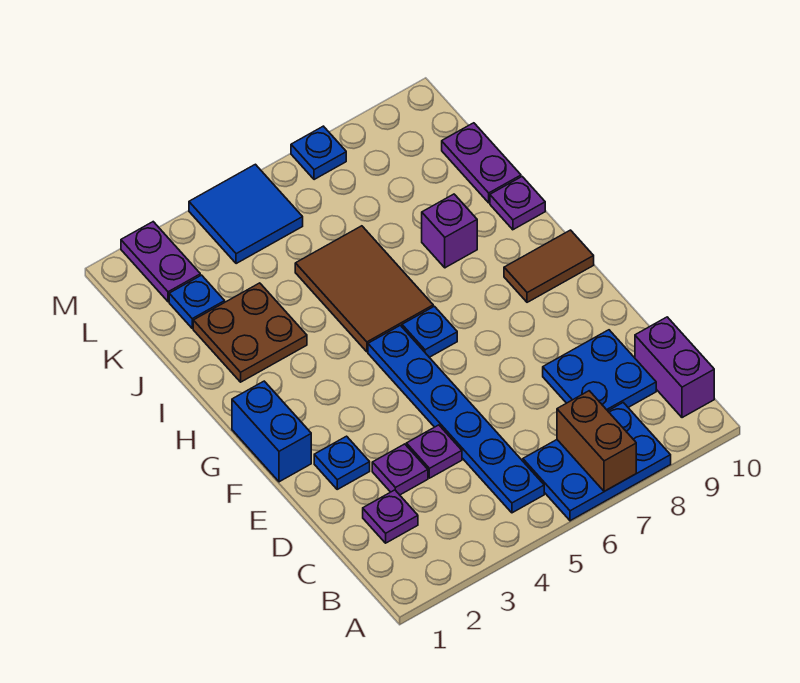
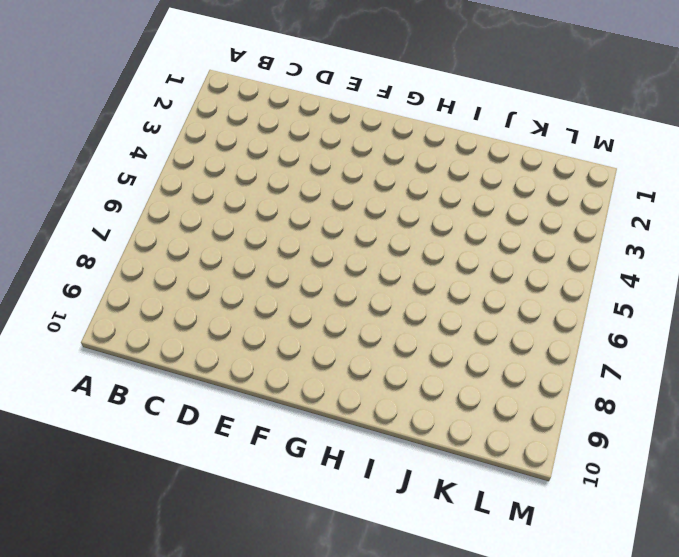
none -> blue 2x3 plate [523,403,671,521]
none -> blue 1x6 plate [368,325,544,513]
none -> purple 1x2 brick [635,317,714,418]

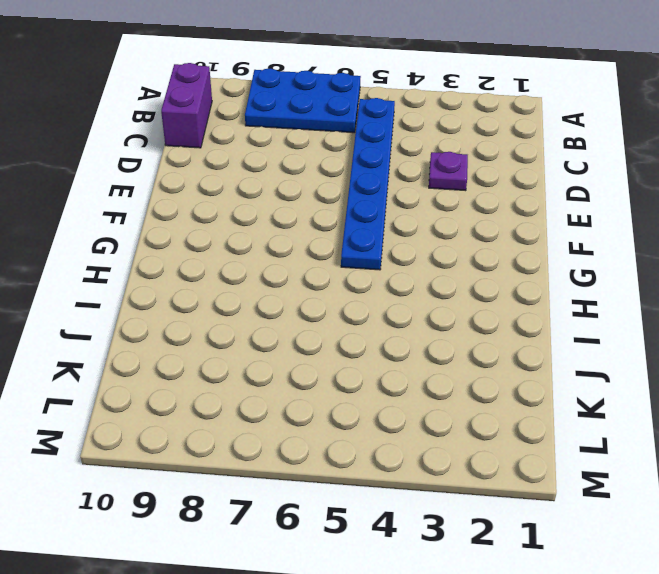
none -> purple 1x1 plate [363,490,418,543]
none -> blue 2x2 plate [543,330,656,411]
none -> purple 1x1 plate [406,425,462,478]

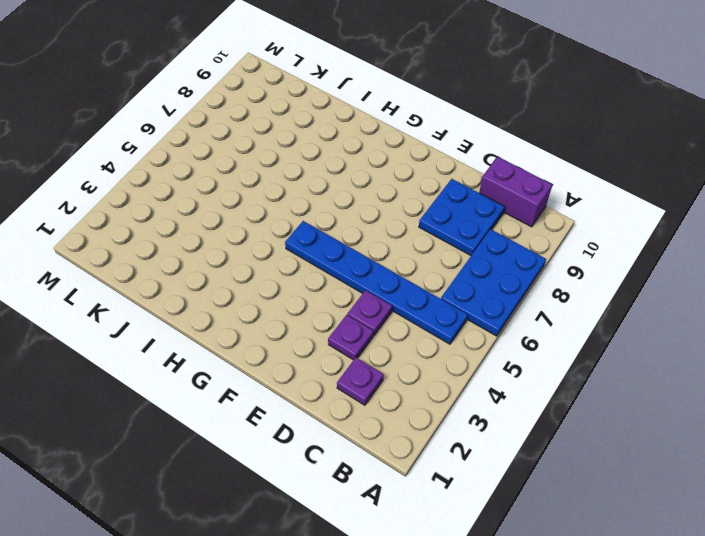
none -> blue 1x1 plate [314,436,370,489]
none -> blue 1x2 brick [232,381,311,482]
none -> blue 1x1 plate [402,306,457,357]

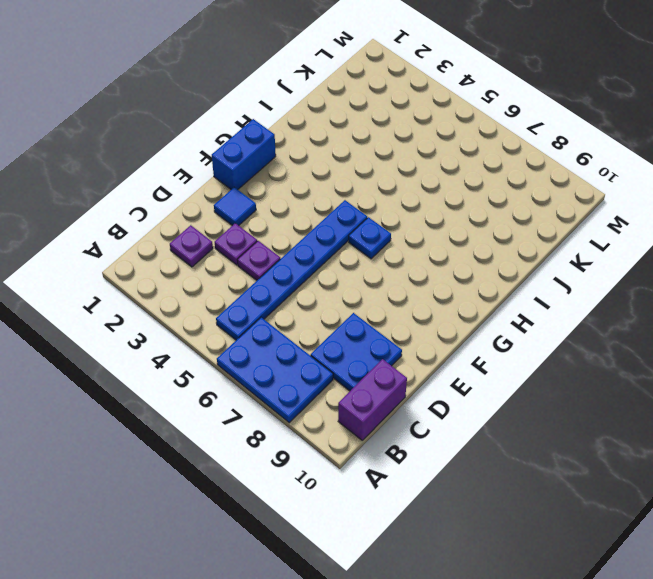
blue 1x1 tile [214,187,256,226] -> blue 1x1 plate [314,436,370,489]
none -> brown 1x2 tile [504,230,594,302]
none -> brown 2x3 tile [295,226,433,352]
none -> brown 2x2 plate [193,283,307,382]

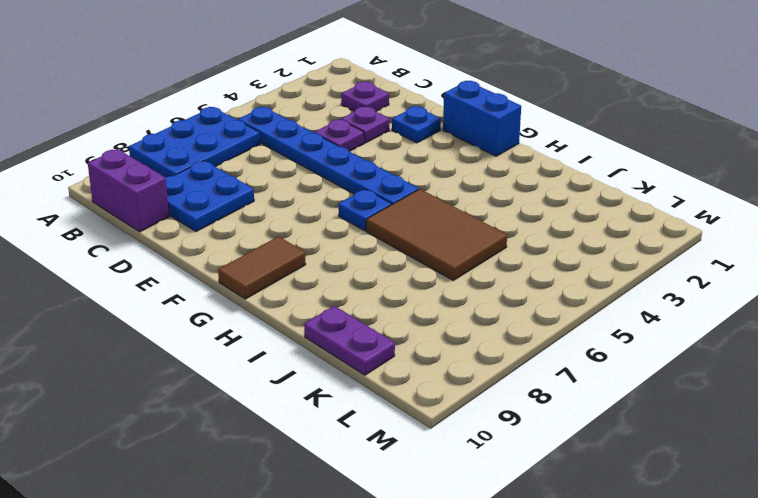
none -> brown 2x2 plate [193,283,307,382]
none -> purple 1x1 brick [422,194,477,268]
none -> purple 1x1 plate [490,177,545,230]

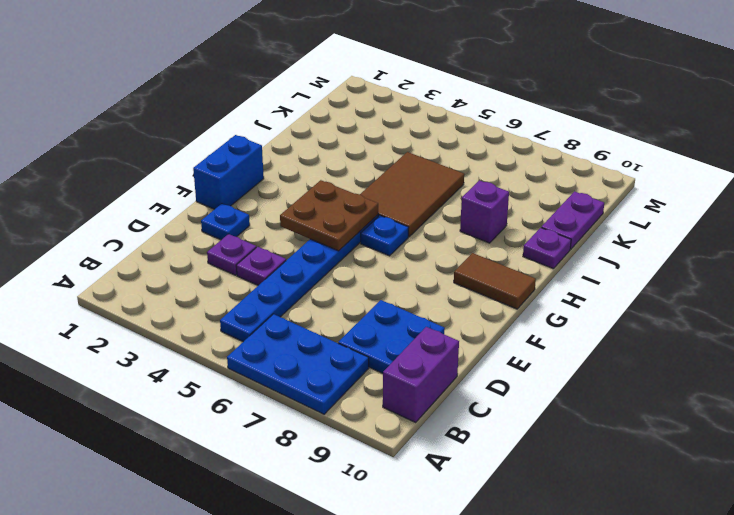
brown 2x2 plate [280,180,378,251] -> brown 2x2 plate moved to [193,283,307,382]
none -> purple 1x1 plate [363,490,418,543]
none -> blue 1x1 plate [169,275,225,328]
none -> purple 1x2 plate [121,222,200,302]

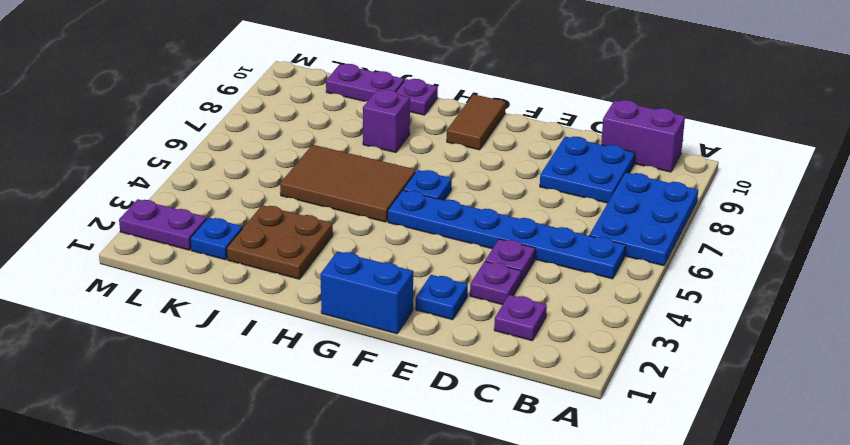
none -> blue 2x2 tile [189,164,303,264]
none -> blue 1x1 plate [291,126,346,180]
none -> brown 1x2 brick [557,391,636,491]

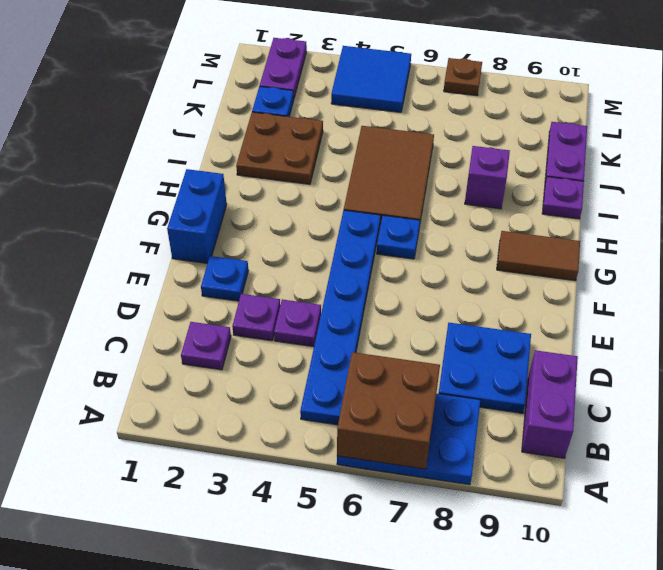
brown 2x2 brick [337,352,440,469] -> brown 1x2 brick [557,391,636,491]
brown 1x1 plate [444,58,482,96] -> blue 1x1 plate [291,126,346,180]

